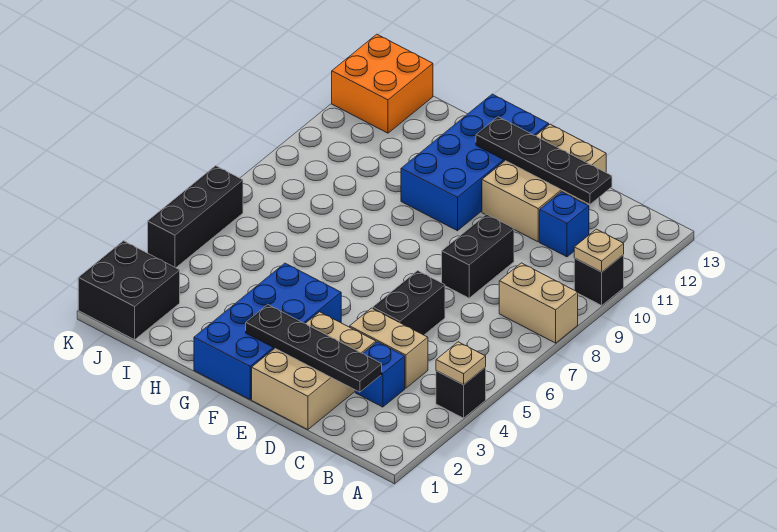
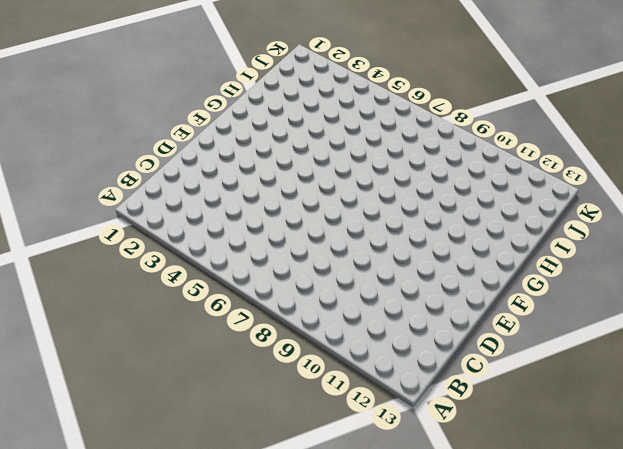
none -> black 1x1 brick [436,368,486,418]
none -> tan 1x2 brick [499,263,578,343]
none -> black 1x1 brick [574,255,624,305]

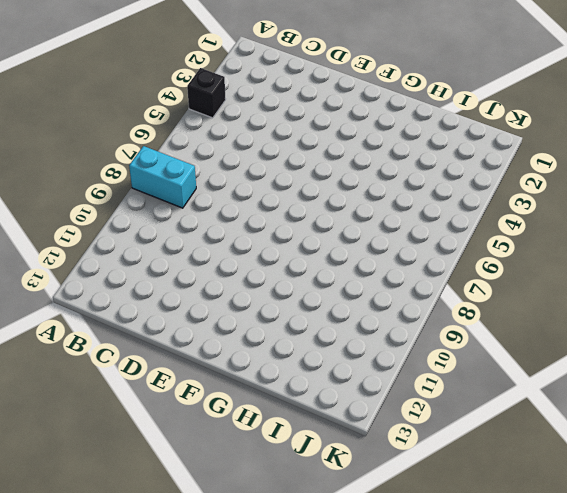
cyan 1x2 brick [129,146,196,208] -> tan 1x2 brick [499,263,578,343]
none -> black 1x1 brick [574,255,624,305]
none -> blue 1x1 brick [355,342,405,407]
none -> tan 1x2 brick [350,308,428,388]

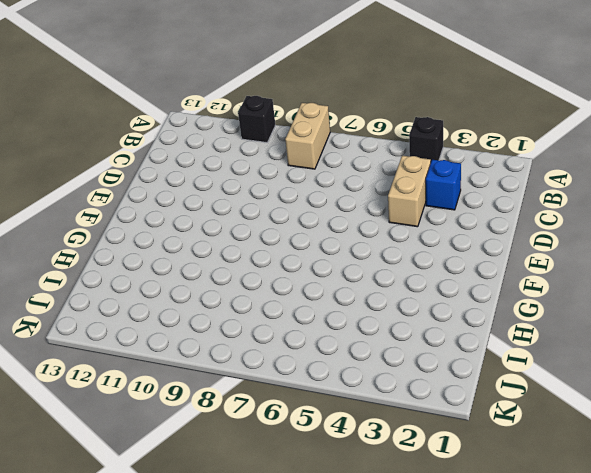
none -> blue 1x1 brick [540,192,589,257]
none -> tan 2x3 brick [252,312,376,430]
none -> black 1x2 brick [373,271,445,335]

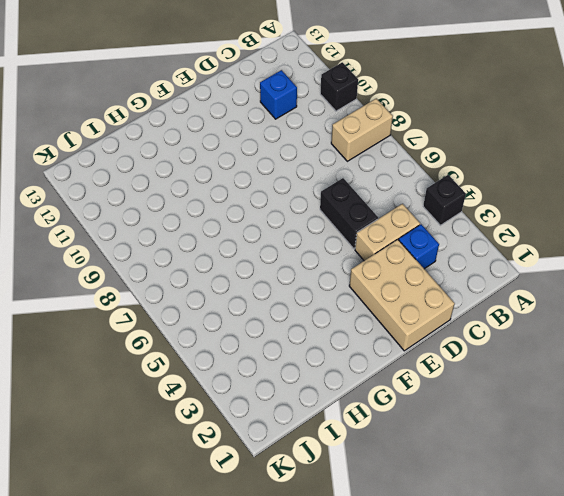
none -> black 1x2 brick [442,214,514,298]
none -> tan 2x3 brick [482,124,606,242]
none -> blue 2x4 brick [194,263,341,399]

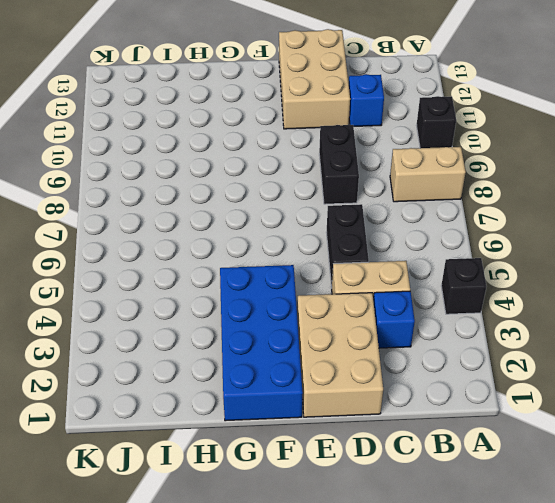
none -> blue 2x4 brick [401,94,549,231]
none -> black 2x2 brick [78,241,180,340]
none -> orange 2x2 brick [332,34,433,133]

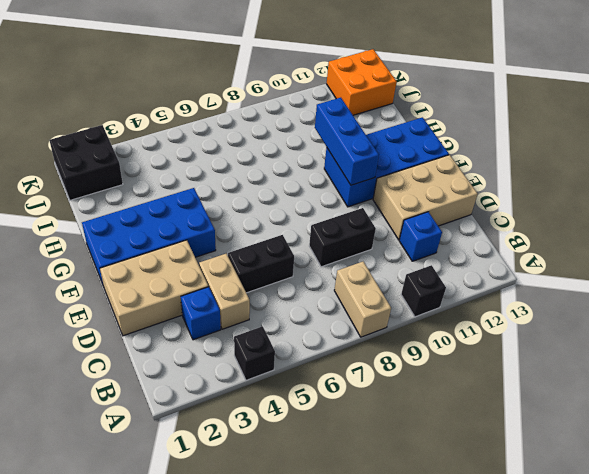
blue 1x3 brick [315,98,379,185] -> none
none -> black 1x3 brick [148,166,243,268]
none -> tan 1x1 plate [436,342,486,385]
none -> tan 1x1 plate [574,229,624,272]

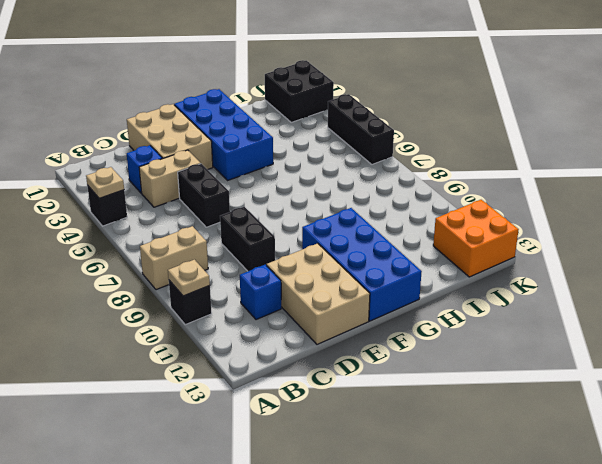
none -> black 1x4 plate [246,305,382,392]
none -> black 1x4 plate [476,117,612,204]

